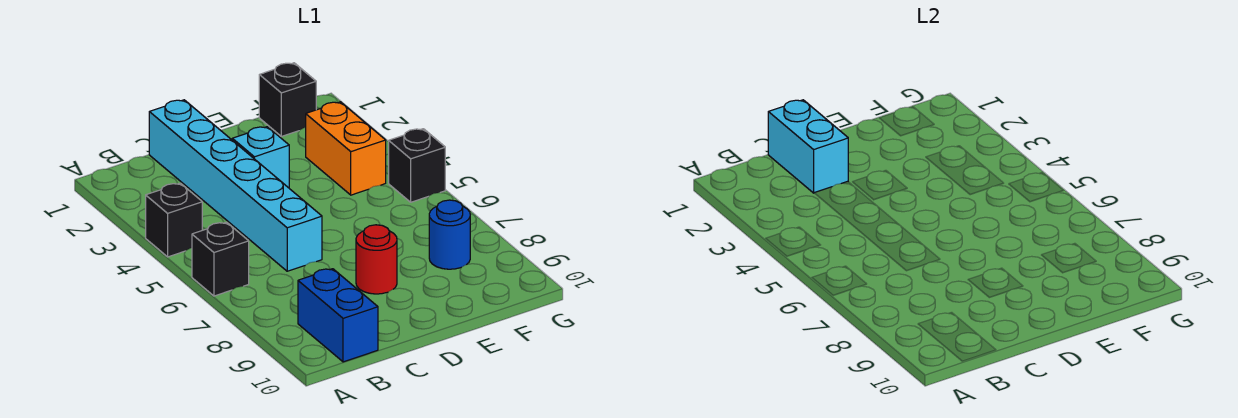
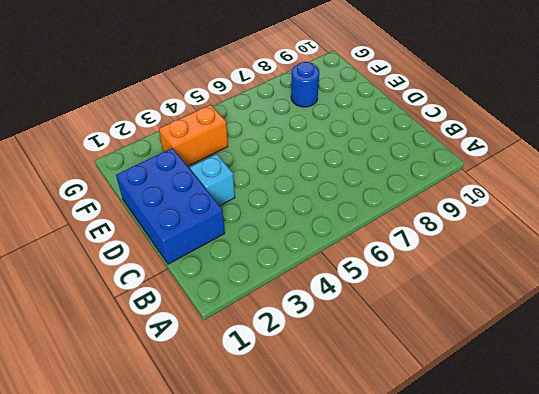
blue 2x3 brick [116,148,225,264] -> cyan 1x6 brick [149,100,322,271]
none -> black 1x1 brick [146,183,202,257]
none -> black 1x1 brick [192,222,249,296]

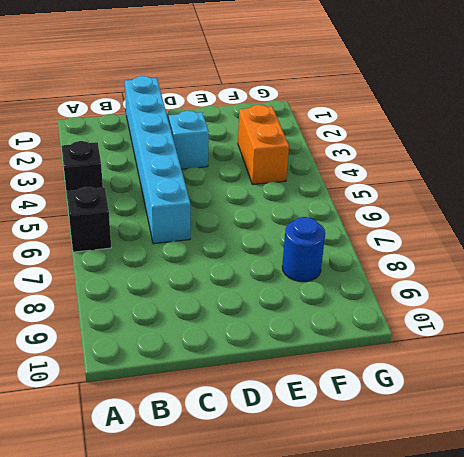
none -> blue 1x2 brick [298,269,378,362]
none -> red 1x1 round brick [356,225,397,294]

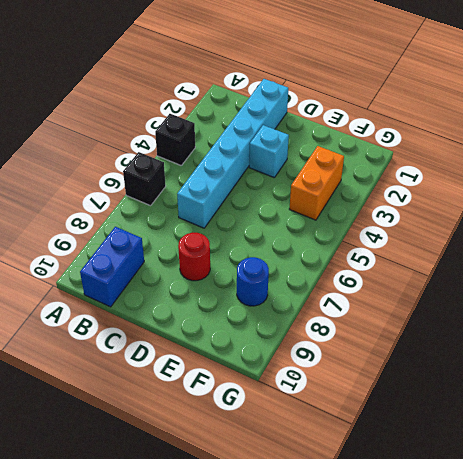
none -> black 1x1 brick [259,63,316,136]
none -> black 1x1 brick [389,129,445,202]

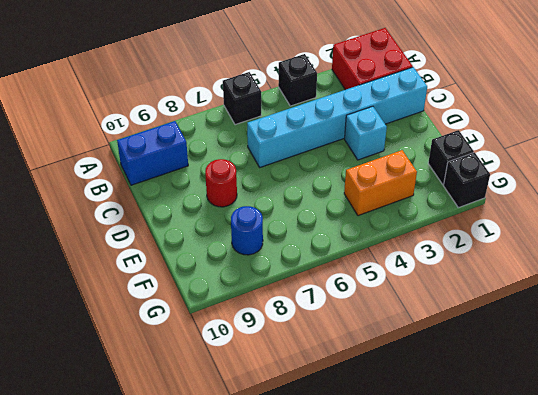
red 2x2 brick [332,28,413,90] -> none
black 1x1 brick [444,152,490,208] -> black 1x1 brick moved to [389,129,445,202]
none -> cyan 1x2 brick [768,100,848,193]

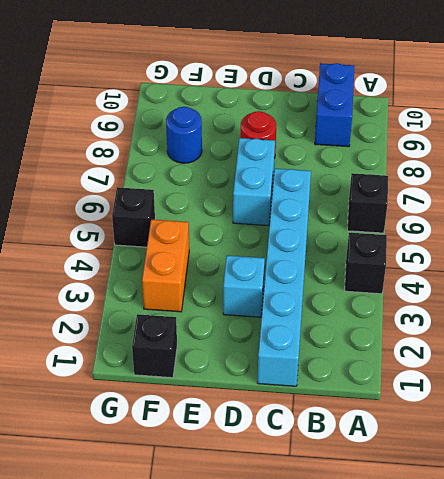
cyan 1x2 brick [233,138,275,226] -> cyan 1x2 brick moved to [768,100,848,193]

